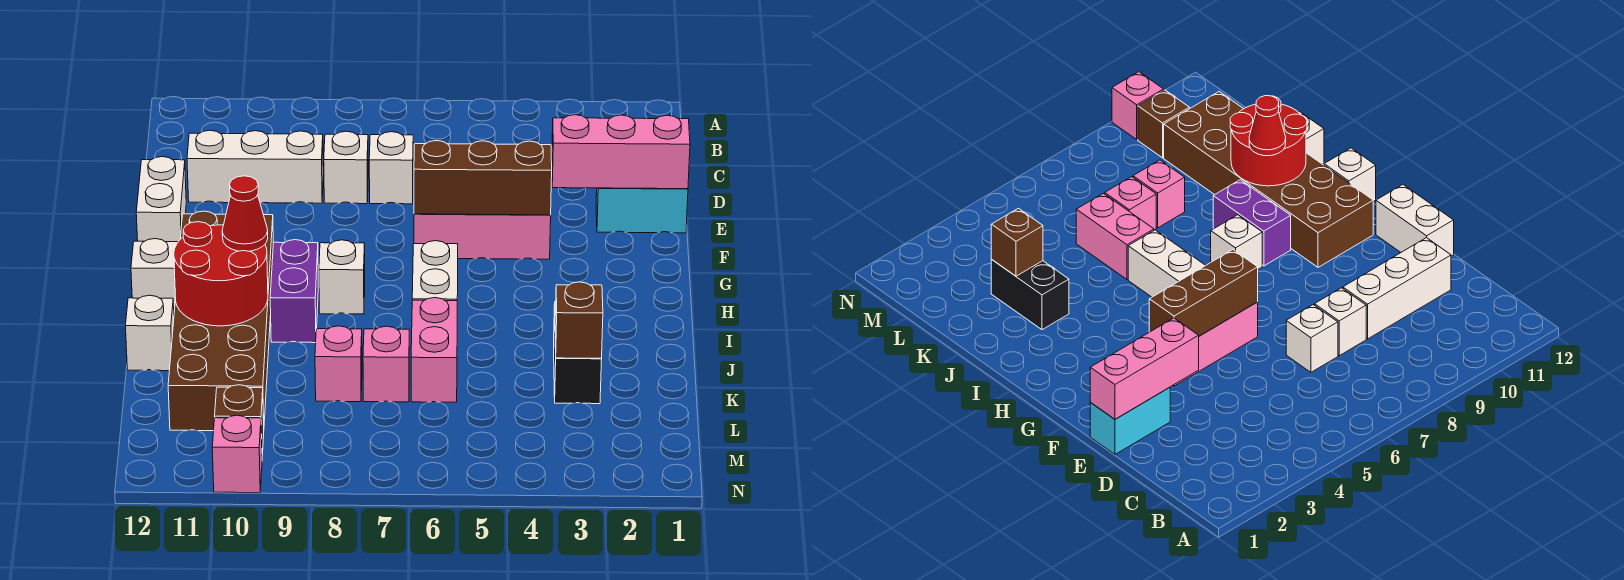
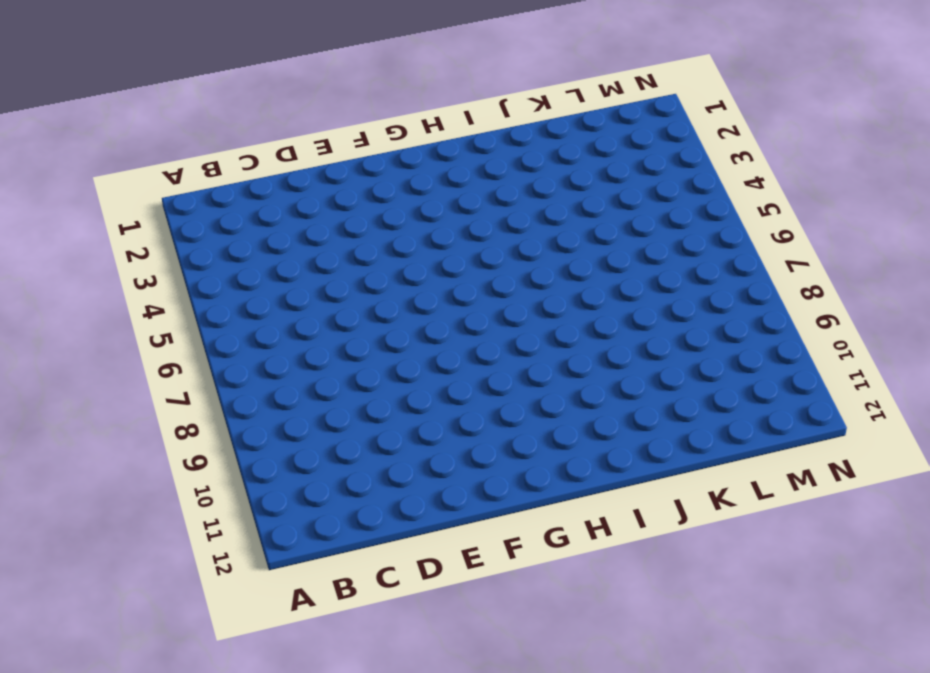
none -> white 1x1 brick [369,132,413,204]
none -> white 1x1 brick [324,131,368,204]
none -> white 1x3 brick [187,130,323,203]

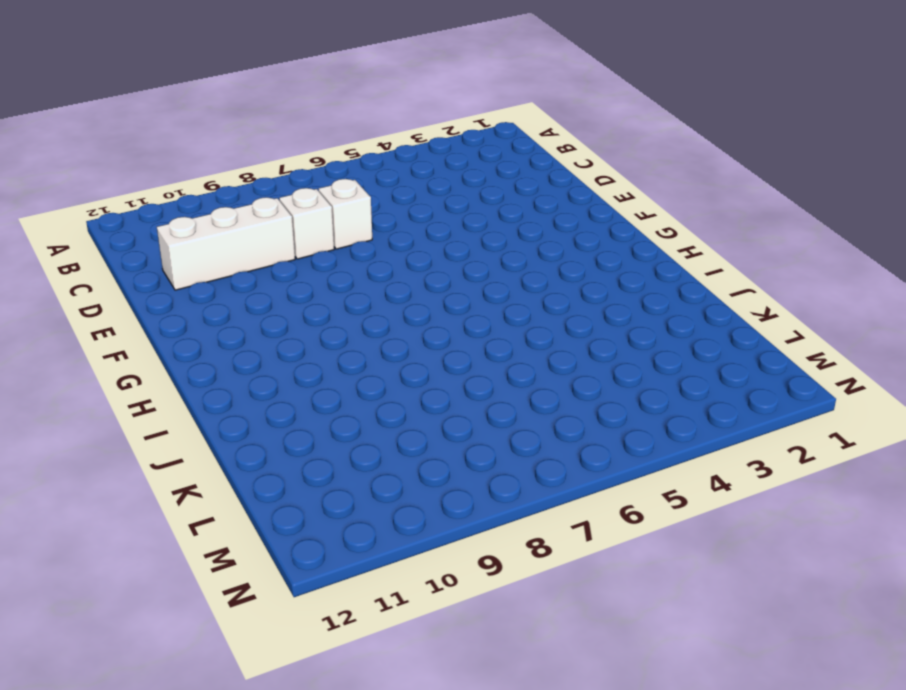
none -> cyan 1x2 brick [596,188,688,233]
none -> white 1x2 brick [136,157,186,242]
none -> pink 1x3 brick [414,214,551,259]

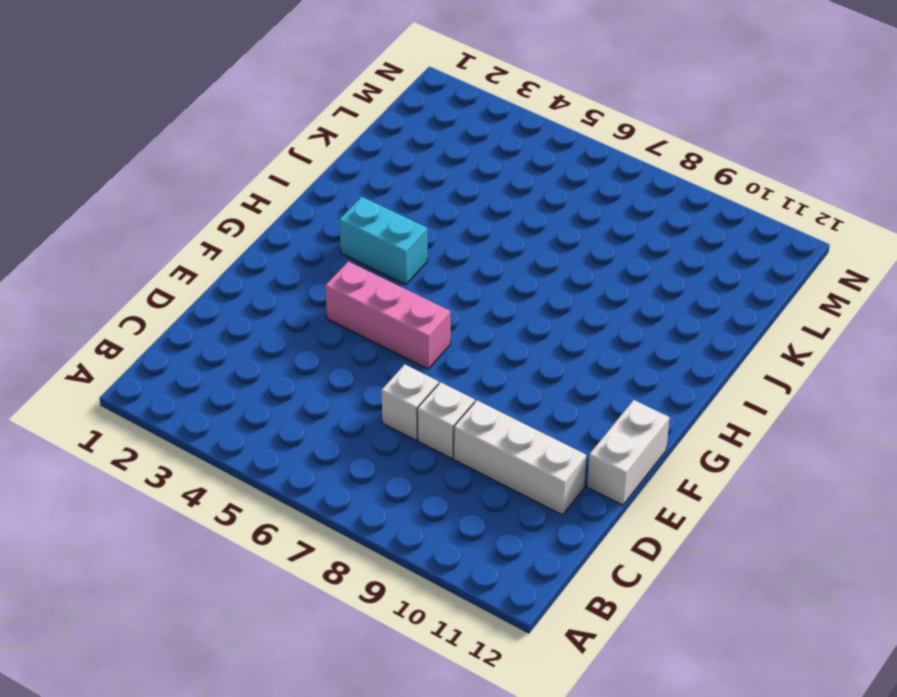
cyan 1x2 brick [339,197,427,285] -> cyan 1x2 brick moved to [596,188,688,233]
none -> brown 2x6 brick [168,211,273,431]
none -> white 1x2 brick [412,241,458,301]
none -> white 1x1 brick [319,240,365,314]

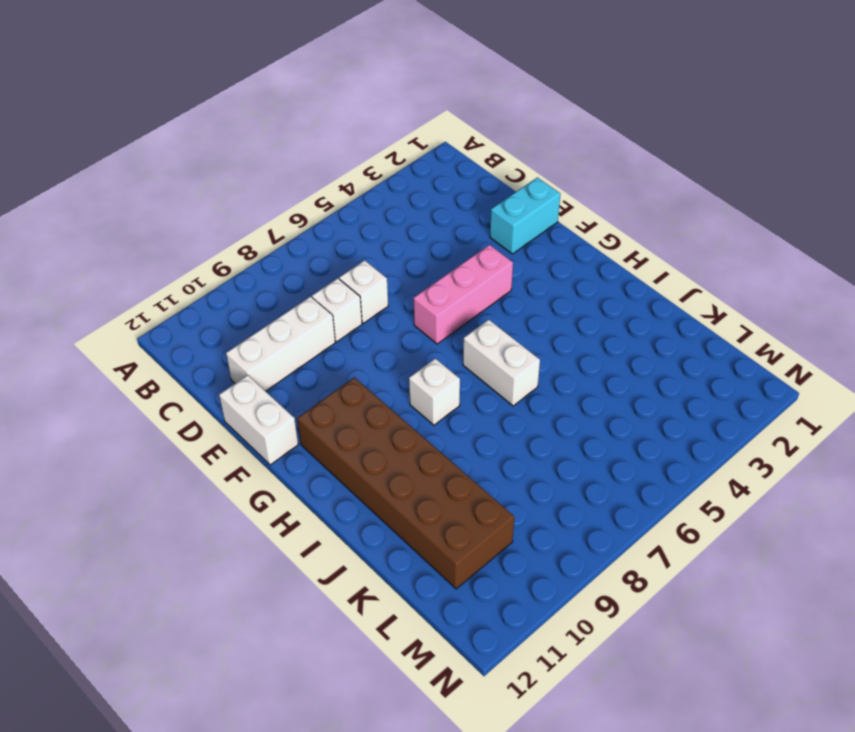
none -> purple 1x2 brick [270,240,318,343]
none -> white 1x1 brick [131,239,178,310]
none -> black 1x2 brick [554,301,602,404]

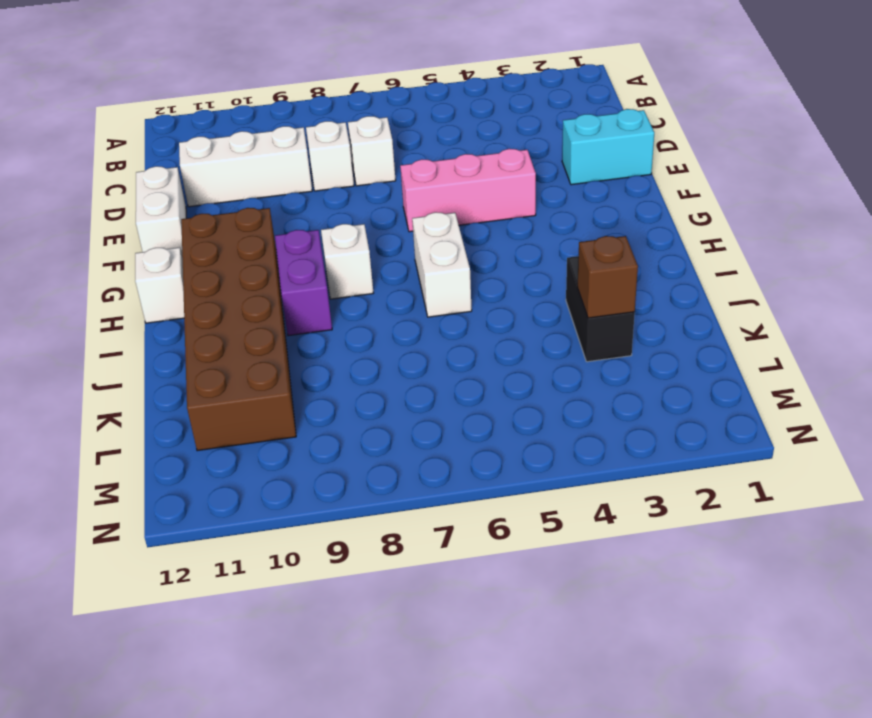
none -> pink 1x2 brick [411,298,457,402]
none -> white 1x1 brick [126,295,174,371]
none -> pink 1x1 brick [363,326,409,402]

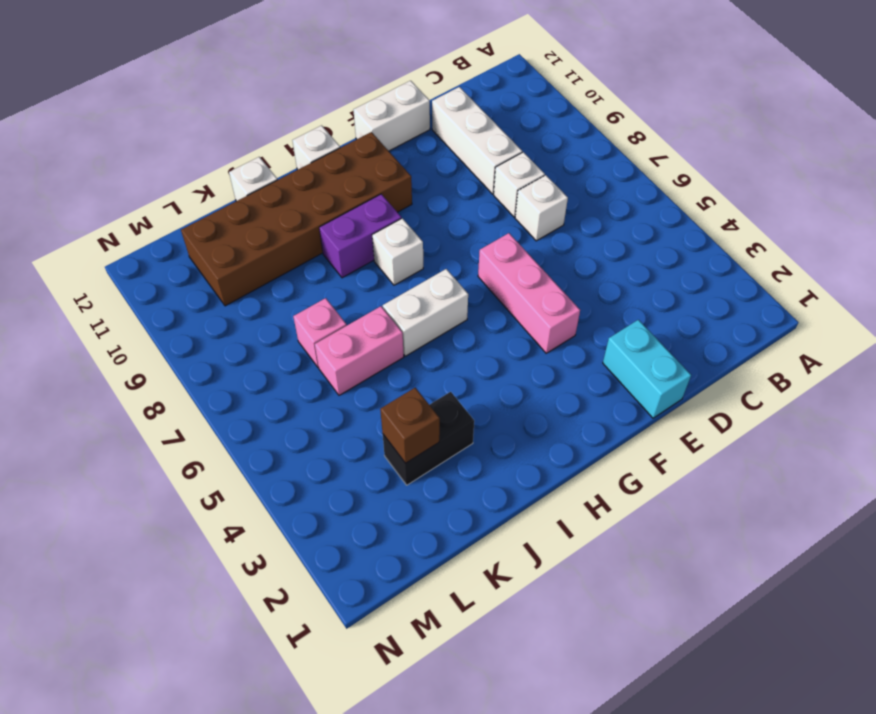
none -> pink 1x1 brick [315,326,362,402]
none -> brown 1x1 brick [215,385,264,455]
none -> pink 1x1 brick [212,415,262,493]

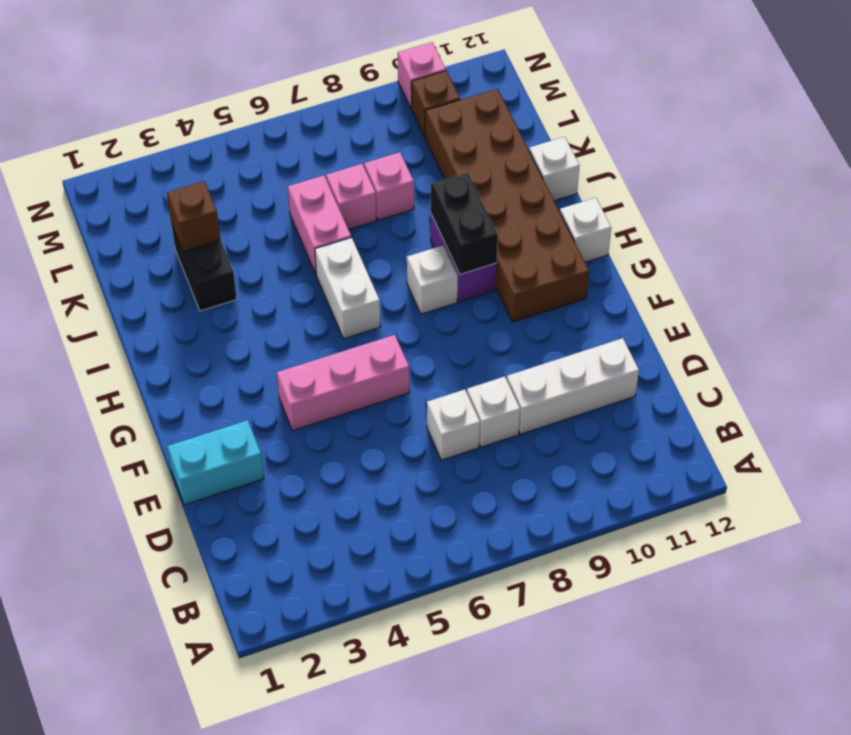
black 1x2 brick [431,172,498,274] -> none
none -> white 1x2 brick [136,157,186,242]
none -> pink 1x3 brick [552,115,690,189]
none -> brown 1x3 brick [414,141,552,215]

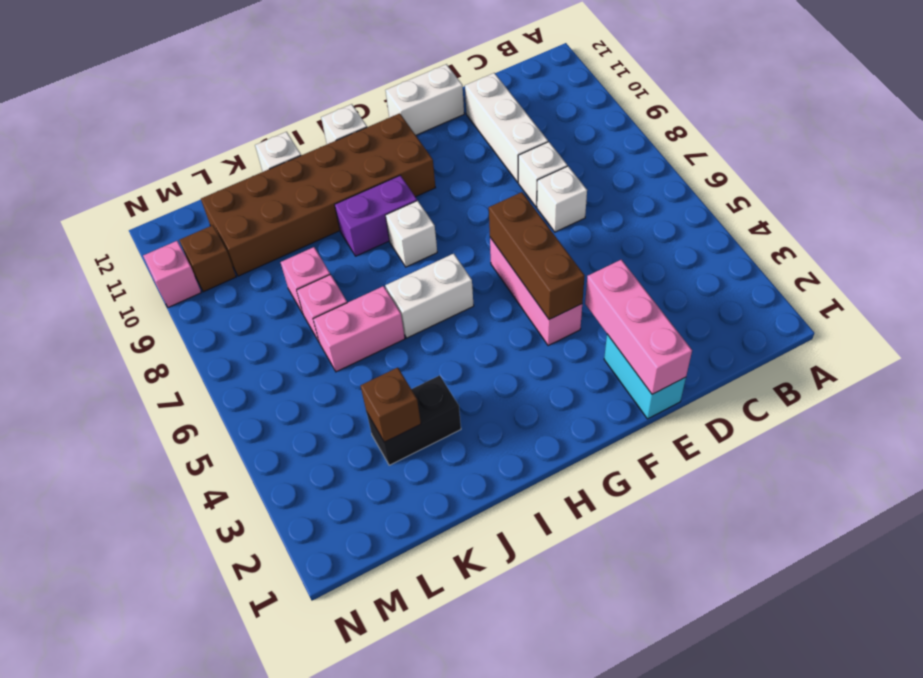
none -> red 2x2 round brick [174,222,268,326]
none -> red 1x1 cone [222,176,268,251]

